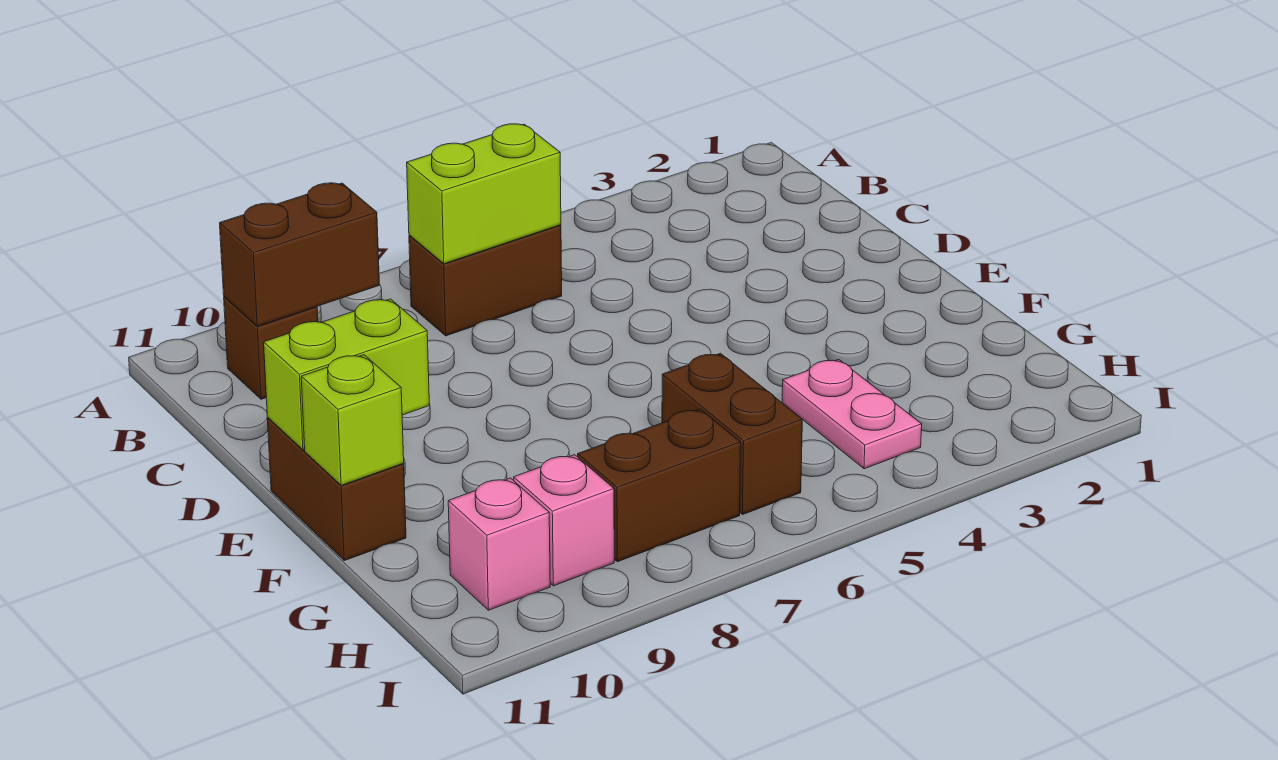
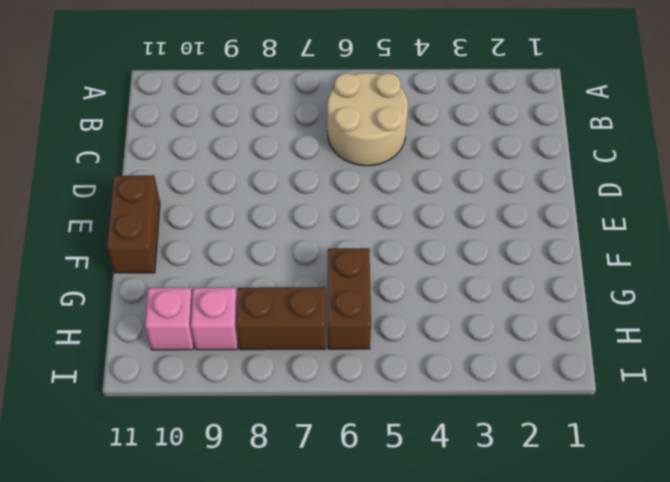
tan 2x2 round brick [327,73,408,166] -> brown 1x2 brick [409,225,562,336]
none -> brown 1x1 brick [224,297,318,399]
none -> pink 1x2 plate [782,359,922,469]
none -> lime 1x2 brick [407,124,561,264]

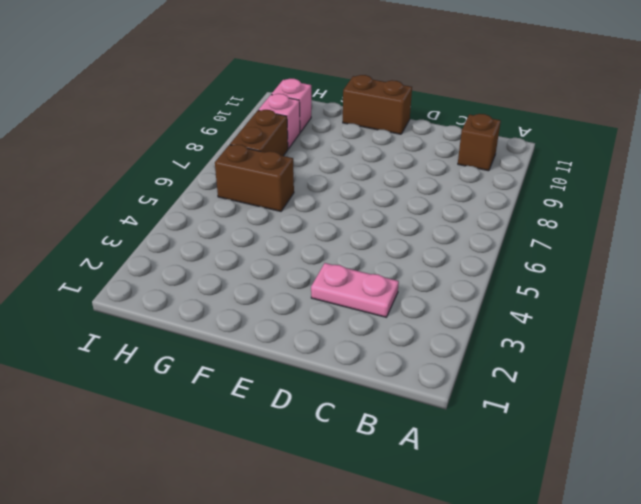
pink 1x2 plate [311,263,399,317] -> pink 1x2 plate moved to [782,359,922,469]
none -> brown 1x2 brick [409,225,562,336]
none -> lime 1x2 brick [407,124,561,264]
none -> brown 1x2 brick [220,183,379,326]

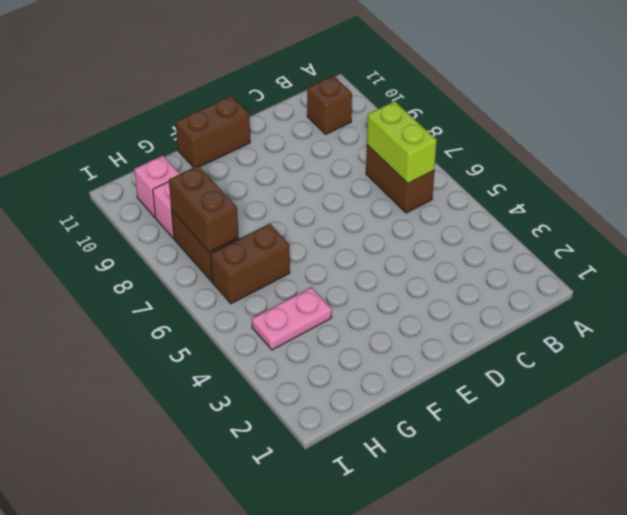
brown 1x2 brick [169,166,239,252] -> brown 1x2 brick moved to [220,183,379,326]
none -> lime 1x2 brick [264,299,429,450]
none -> lime 1x1 brick [301,355,404,485]

